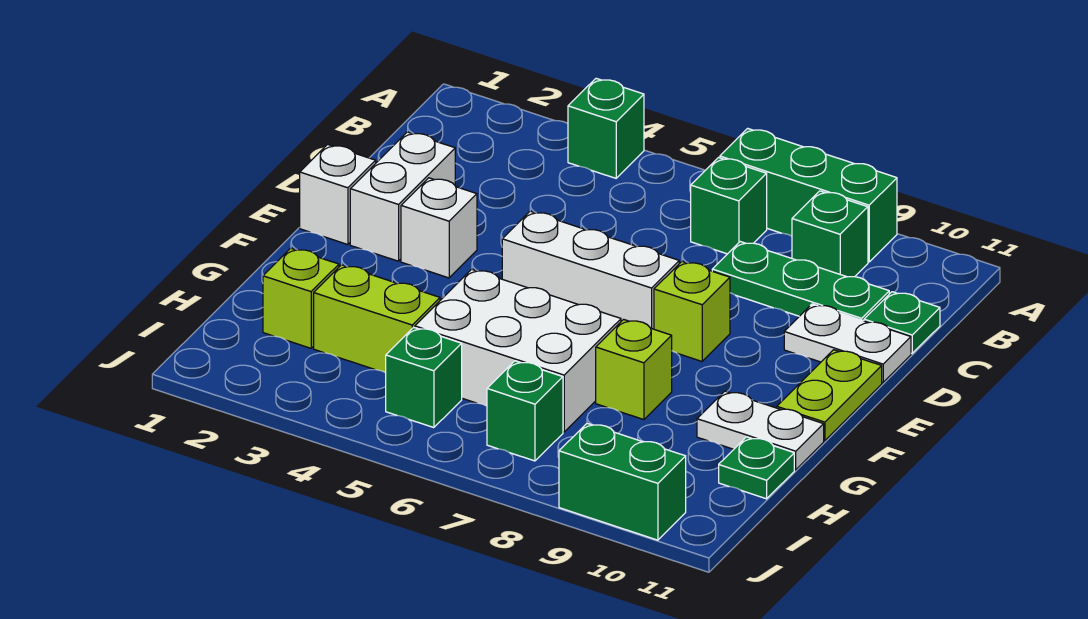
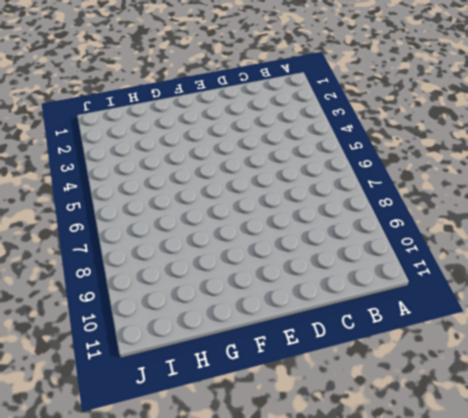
none -> green 1x1 brick [568,78,644,178]
none -> green 1x3 brick [720,128,897,262]
none -> green 1x1 brick [691,158,767,254]

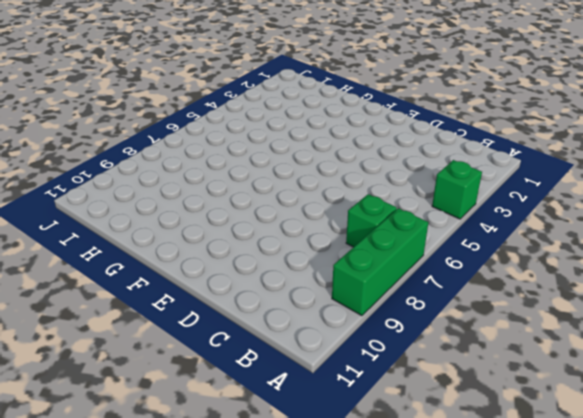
none -> green 1x1 brick [792,191,868,277]
none -> green 1x3 plate [712,242,889,321]
none -> green 1x1 plate [864,292,940,353]

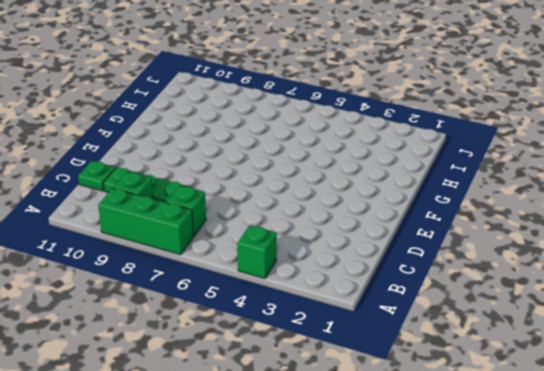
none -> white 1x2 brick [350,132,455,261]
none -> white 1x2 plate [784,304,911,382]
none -> white 1x1 brick [300,144,376,245]

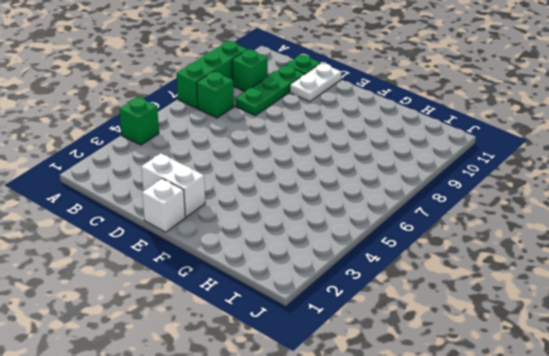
none -> white 1x1 brick [401,178,477,278]
none -> white 1x3 brick [502,211,679,329]
none -> lime 1x1 brick [654,262,730,361]

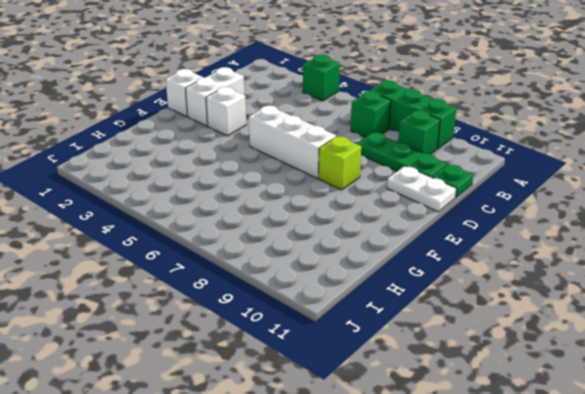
none -> lime 1x2 plate [777,350,882,441]
none -> white 2x3 brick [415,269,621,432]
none -> lime 1x1 brick [596,319,672,420]

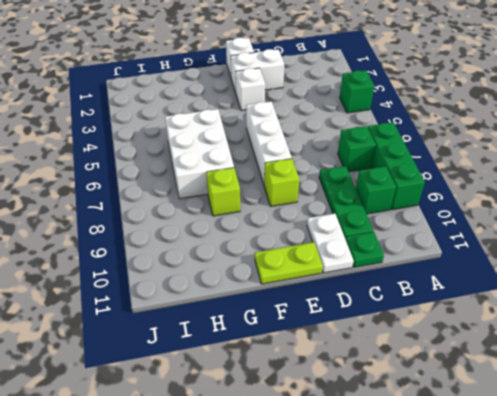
none -> white 1x2 plate [697,391,824,470]
none -> lime 1x1 brick [263,248,339,348]
none -> lime 1x2 brick [314,265,440,373]

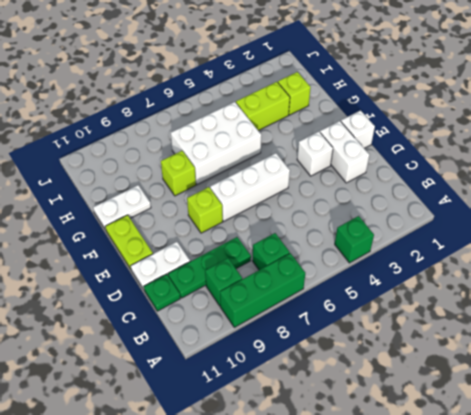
none -> green 1x1 plate [719,437,794,499]
none -> green 1x1 brick [386,327,462,428]
none -> green 1x1 brick [487,361,563,461]

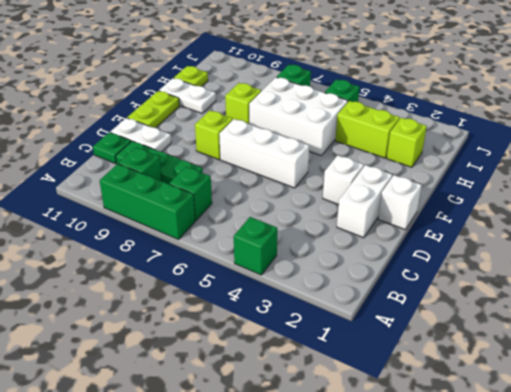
lime 1x1 plate [174,66,208,86] -> green 1x1 plate [719,437,794,499]
none -> green 1x2 brick [559,423,686,540]

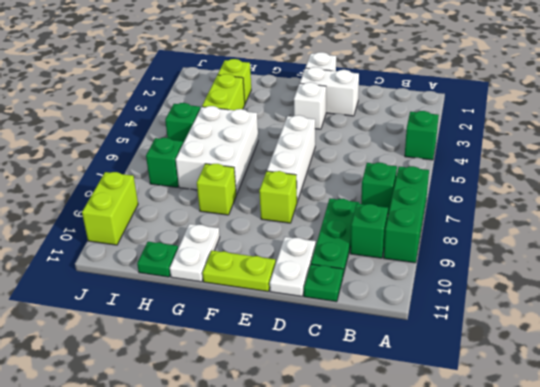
lime 1x2 brick [82,172,138,245] -> green 1x2 brick [559,423,686,540]

